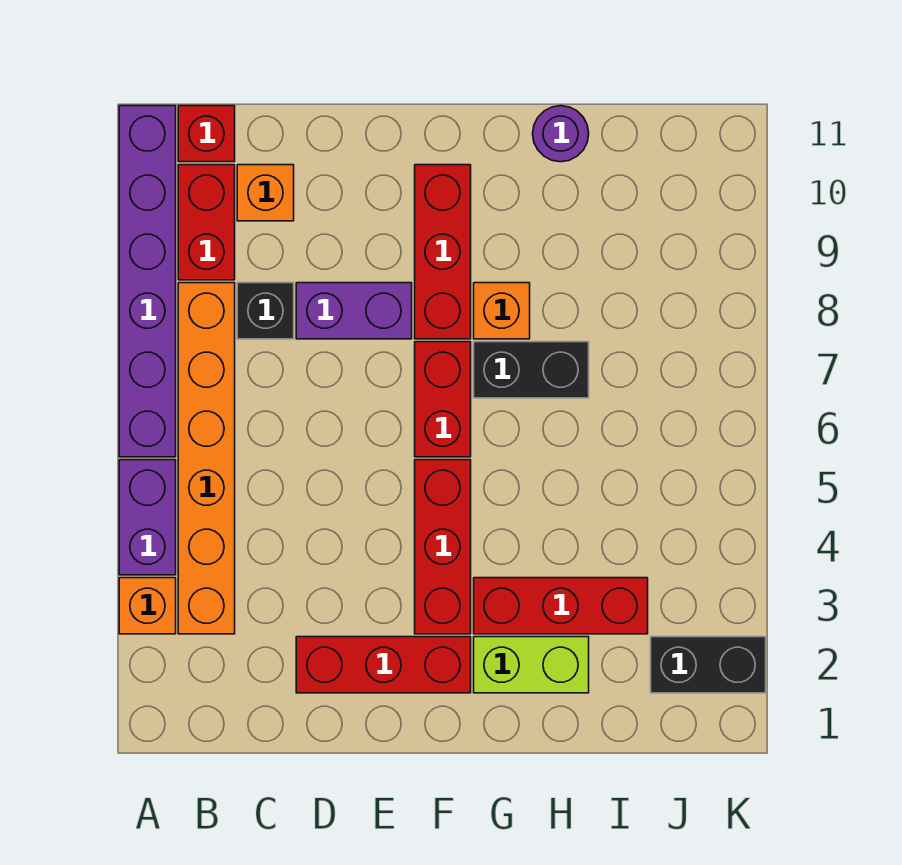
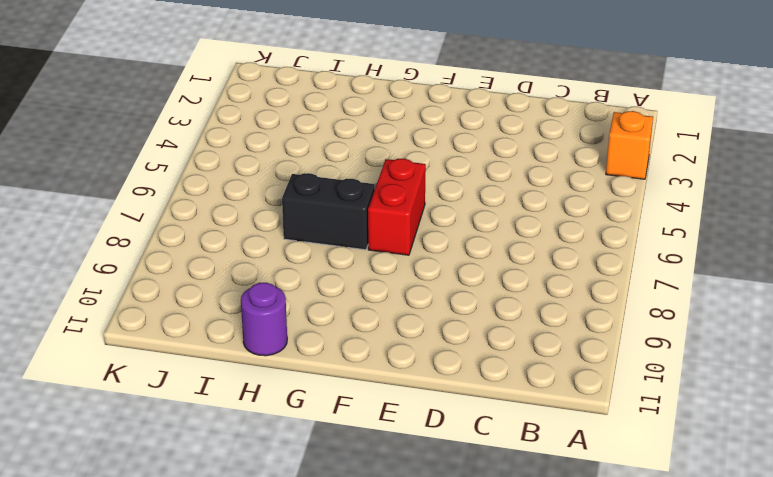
none -> purple 1x2 brick [119,460,176,575]
none -> purple 1x6 brick [119,106,176,457]
none -> orange 1x6 brick [178,283,235,634]

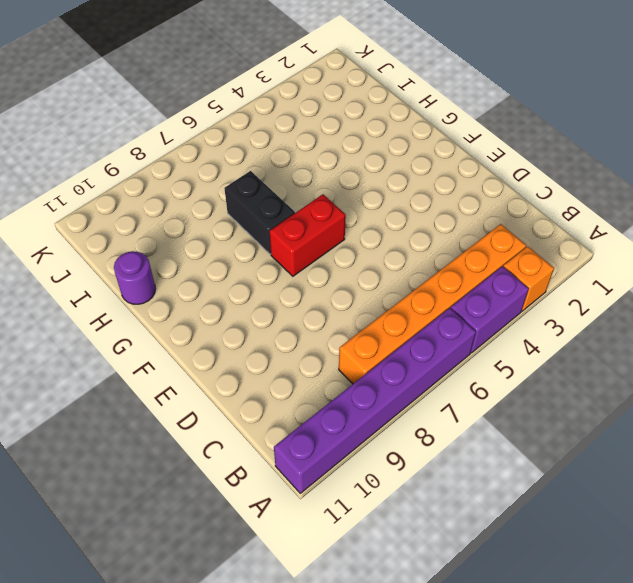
none -> red 1x2 brick [178,165,235,280]
none -> red 1x1 brick [178,106,235,162]
none -> black 1x1 brick [237,283,294,339]

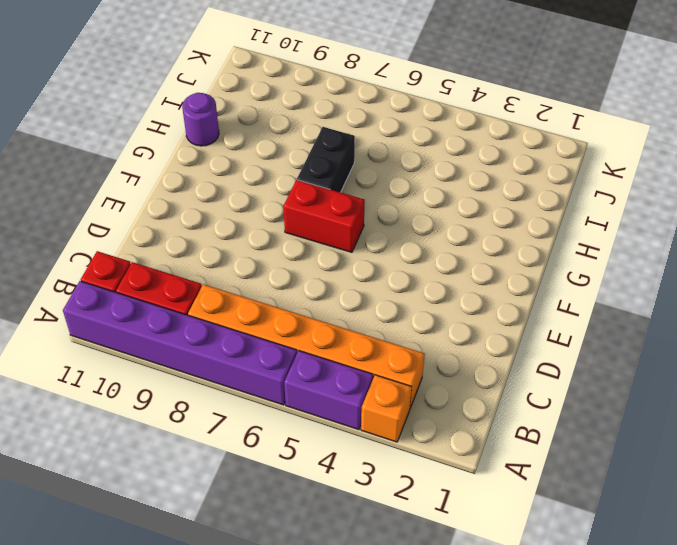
none -> black 1x1 brick [237,283,294,339]
none -> orange 1x1 brick [237,165,294,221]
none -> red 1x3 brick [296,637,471,693]

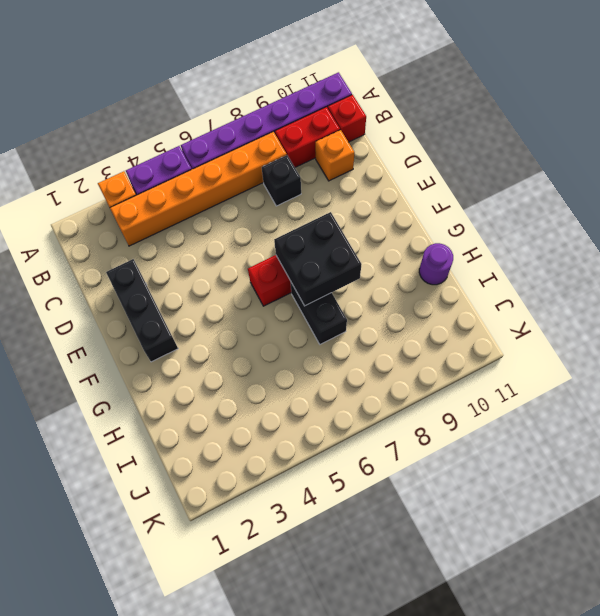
black 1x3 brick [106,259,178,362] -> red 1x3 brick [296,637,471,693]
black 2x2 brick [274,212,362,306] -> none
none -> purple 1x2 brick [296,283,412,339]
none -> red 1x3 brick [415,460,471,634]
none -> red 1x3 brick [415,165,471,339]

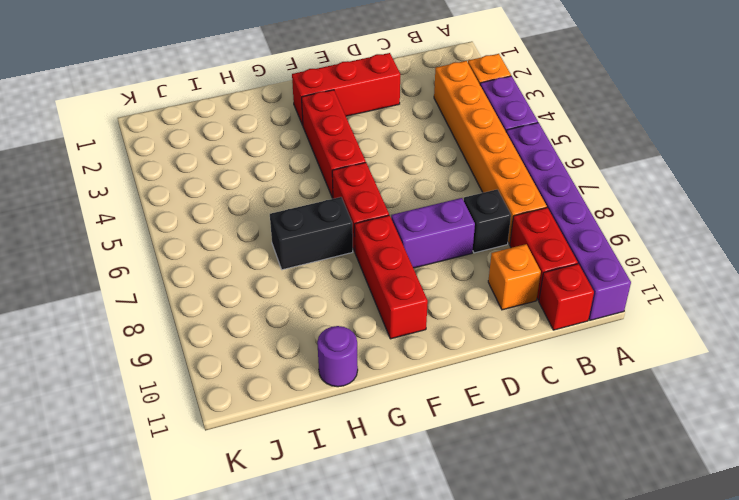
none -> lime 1x2 brick [474,637,589,693]
none -> red 1x3 brick [474,578,648,634]
none -> orange 1x1 brick [474,283,530,339]

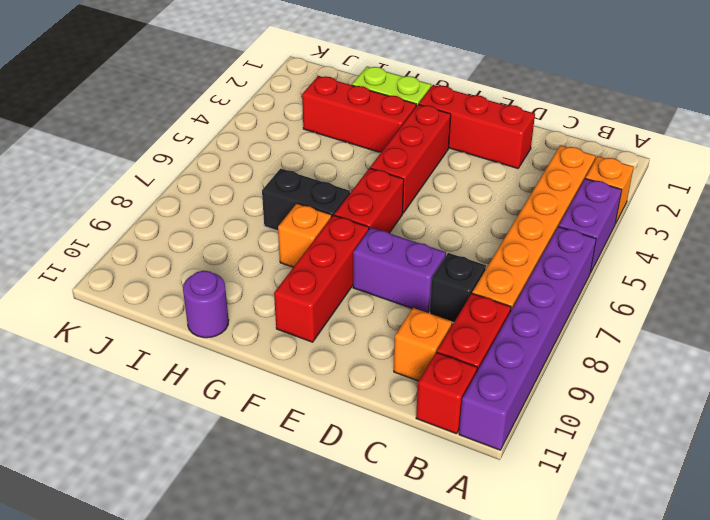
none -> black 1x2 brick [651,637,766,693]

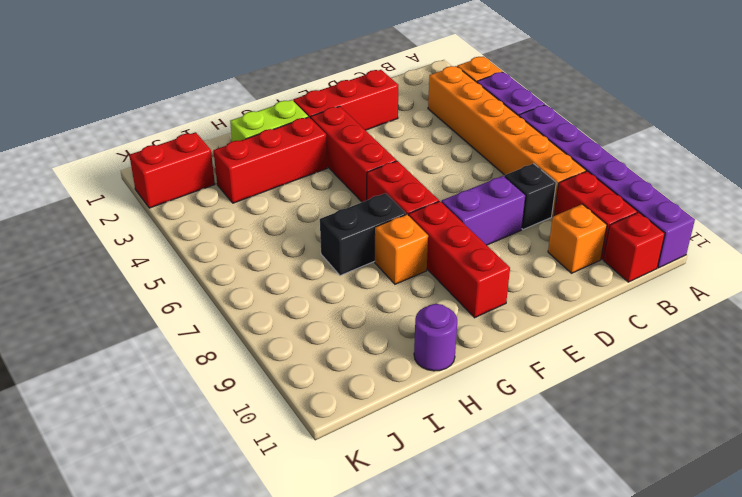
red 1x2 brick [129,132,215,208] -> black 1x2 brick [651,637,766,693]

